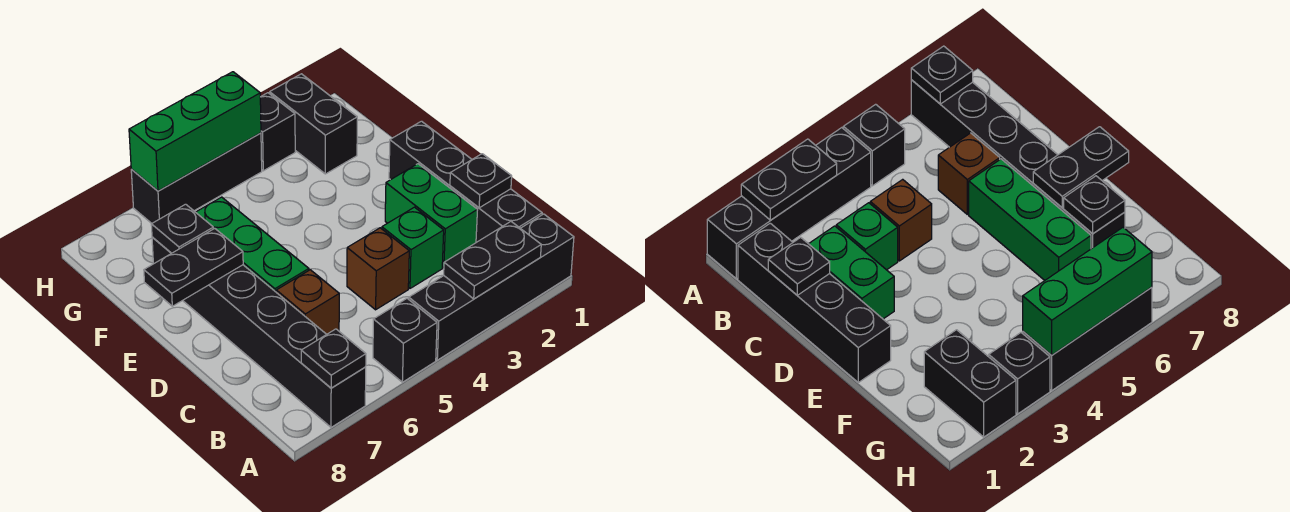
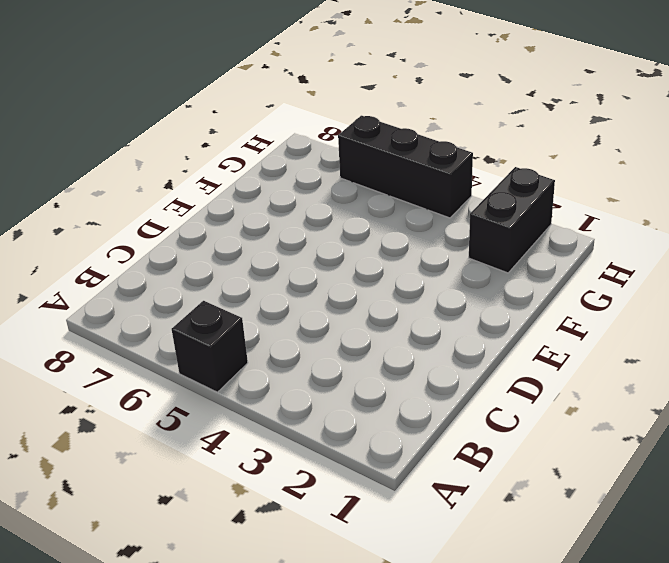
none -> black 1x4 brick [409,214,574,360]
none -> black 1x6 brick [152,237,366,427]
none -> black 1x4 brick [389,121,542,242]

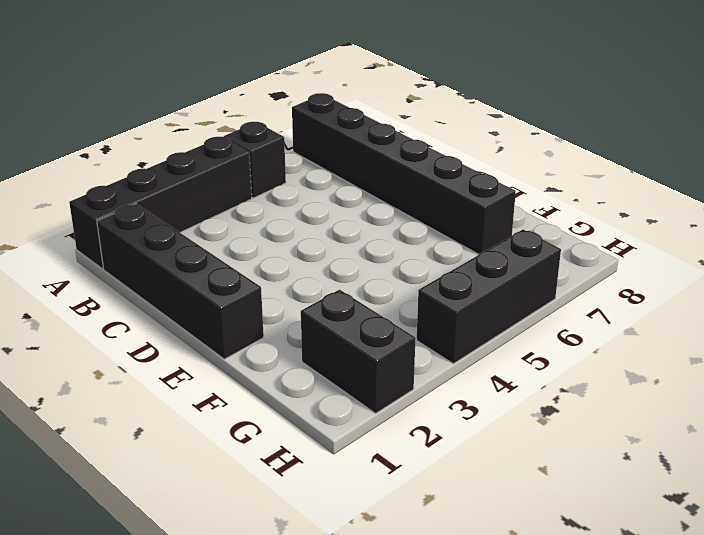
none -> green 1x2 brick [385,164,477,268]
none -> green 1x1 brick [382,207,444,288]
none -> brown 1x1 brick [347,228,409,310]

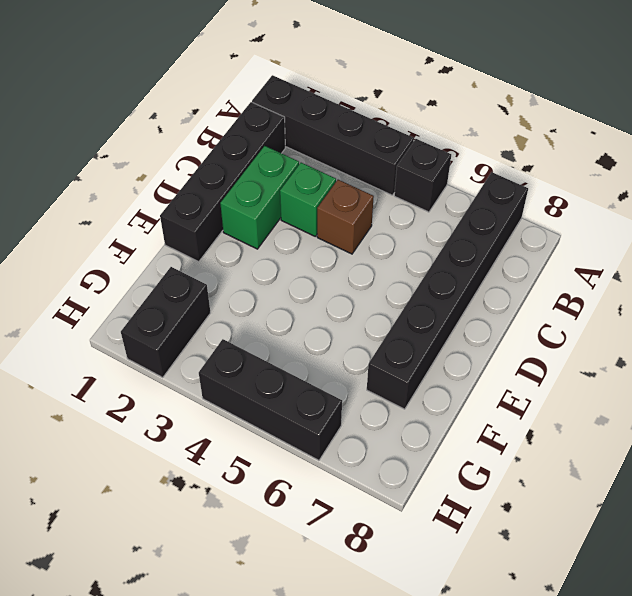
none -> brown 1x1 brick [276,270,339,334]
none -> green 1x3 brick [196,197,309,292]
none -> black 1x1 brick [260,93,295,171]

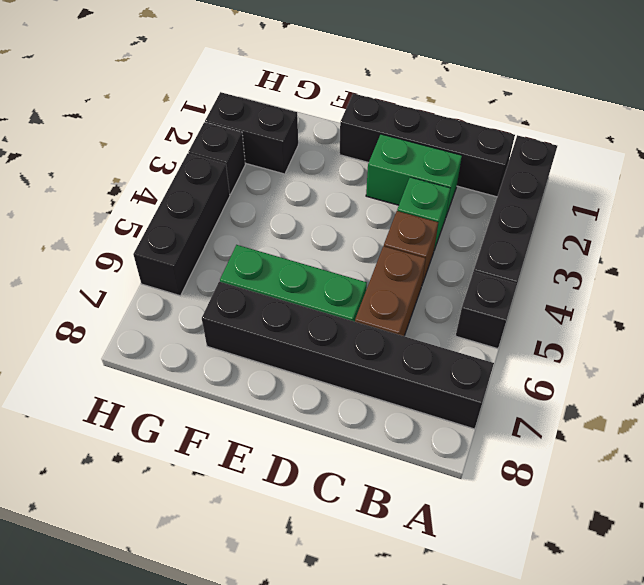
brown 1x2 brick [355,246,426,336] -> brown 1x1 brick [276,270,339,334]
none -> black 1x2 plate [444,222,541,299]
none -> black 1x1 plate [301,329,366,388]
none -> black 1x1 plate [450,154,512,208]

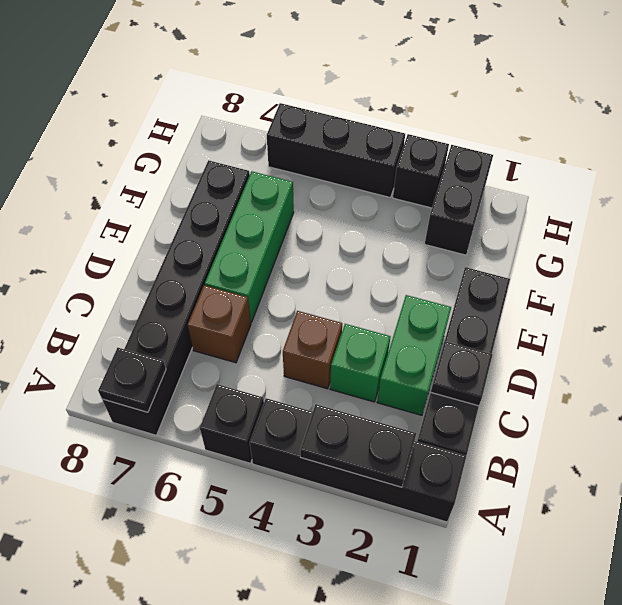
none -> black 1x2 plate [144,228,243,306]
none -> black 1x1 plate [151,204,213,253]
none -> green 1x3 brick [129,72,261,191]

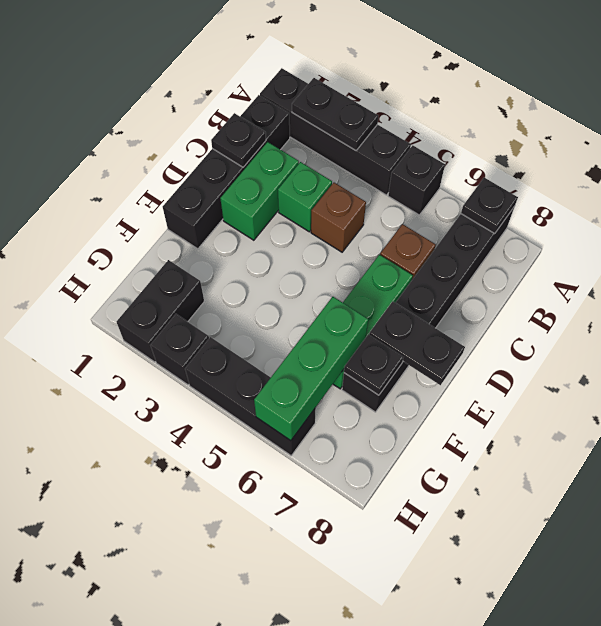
green 1x3 brick [254,297,368,441] -> green 1x3 brick turned to [129,72,261,191]

